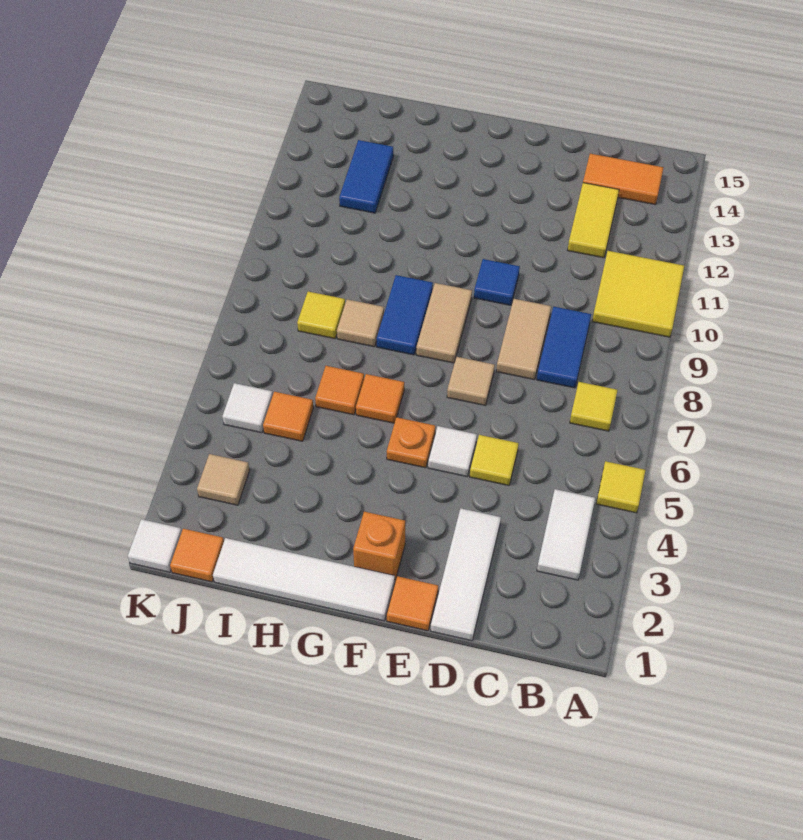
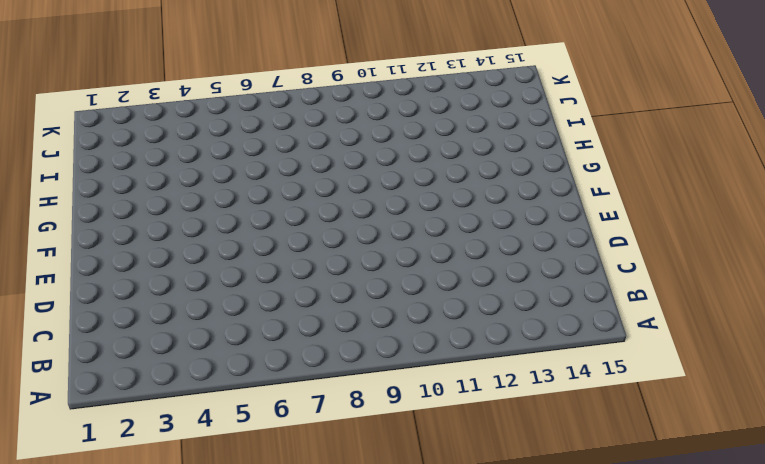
none -> yellow 1x1 tile [596,461,645,513]
none -> yellow 2x2 tile [592,251,684,337]
none -> white 1x2 tile [537,489,595,580]

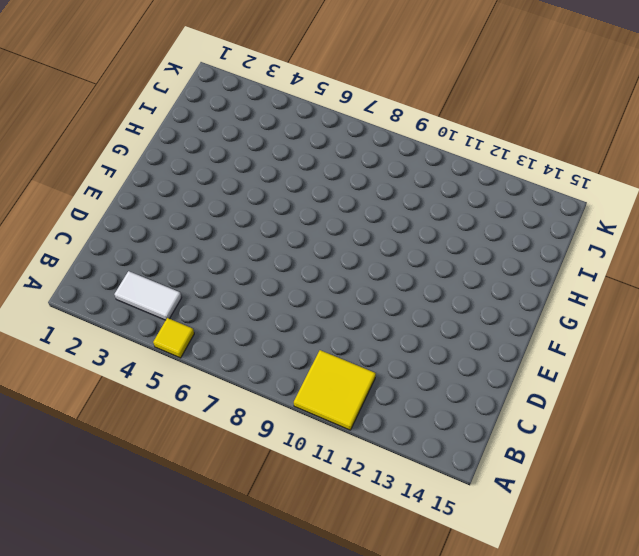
none -> yellow 1x1 tile [570,382,618,431]
none -> orange 1x2 tile [583,154,664,205]
none -> blue 1x2 tile [537,307,591,388]

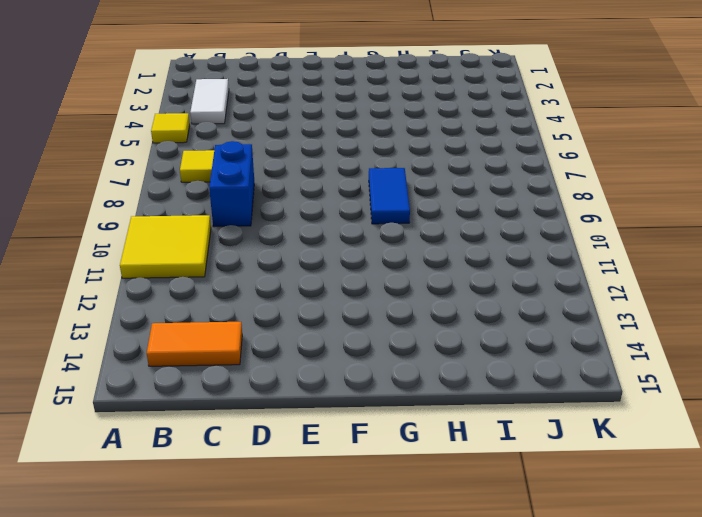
blue 1x2 brick [209,141,254,227] -> blue 1x2 tile [537,307,591,388]
none -> yellow 1x2 tile [568,183,619,258]
none -> white 1x3 tile [431,508,501,641]
none -> yellow 1x1 tile [470,435,519,485]

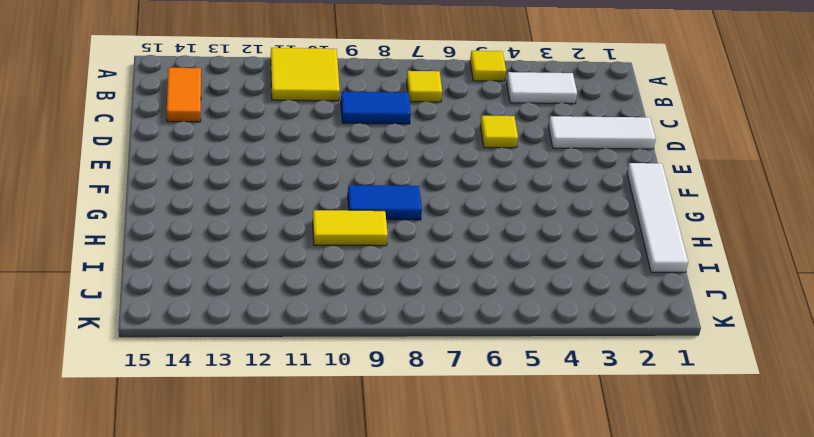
yellow 1x2 tile [313,210,388,246] -> yellow 1x2 tile moved to [568,183,619,258]
none -> tan 1x2 tile [496,299,551,380]
none -> orange 1x1 tile [387,576,438,631]
none -> white 1x1 tile [428,426,477,477]

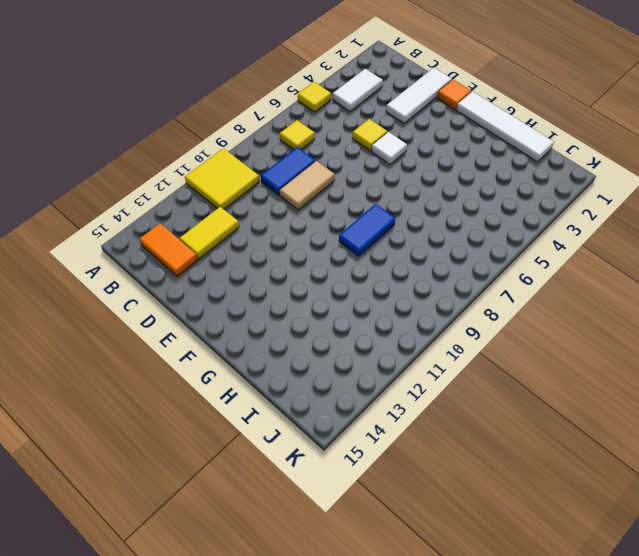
none -> tan 1x1 tile [447,357,495,405]
none -> blue 1x1 tile [474,259,520,305]
none -> orange 1x1 brick [353,512,405,580]

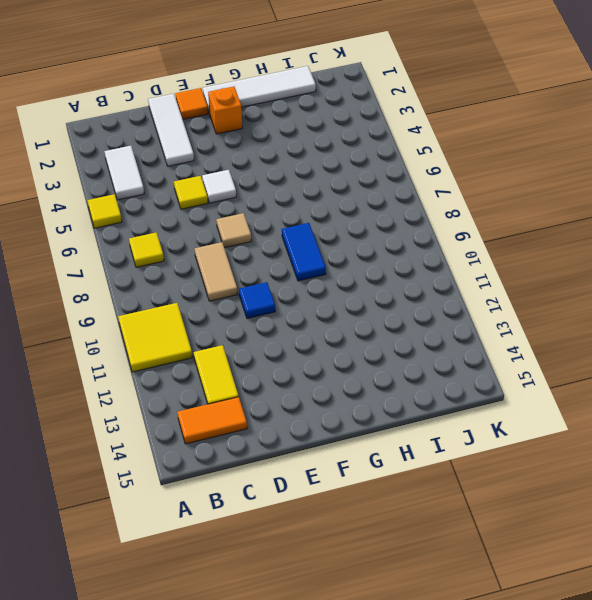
none -> blue 1x2 tile [537,307,591,388]
none -> orange 1x1 plate [387,417,435,468]
none -> tan 1x2 tile [416,283,472,363]

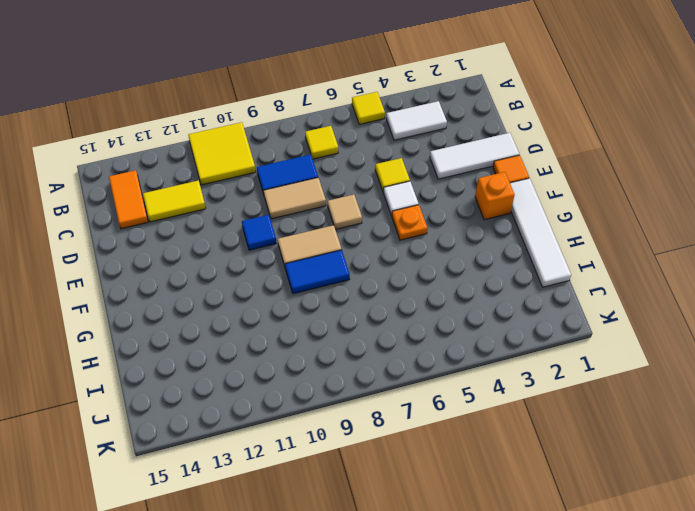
none -> orange 1x1 tile [356,374,404,423]
none -> orange 1x1 tile [315,366,364,415]
none -> tan 1x1 tile [337,299,384,347]

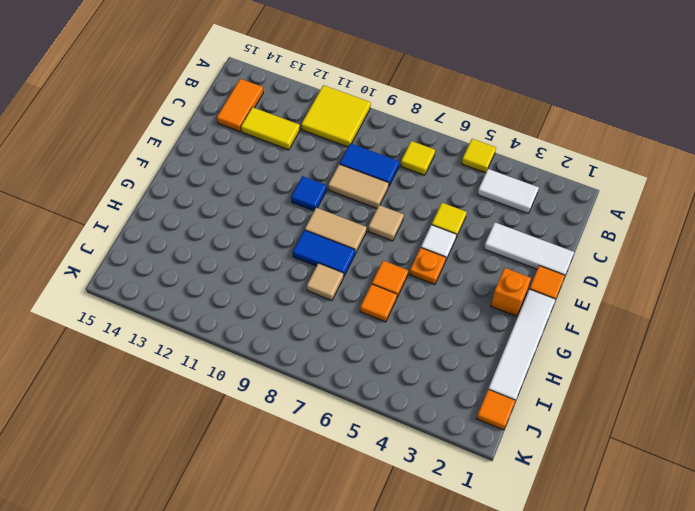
none -> orange 1x1 tile [263,392,313,441]
none -> yellow 1x1 tile [297,291,345,339]
none -> blue 1x2 tile [339,140,393,213]

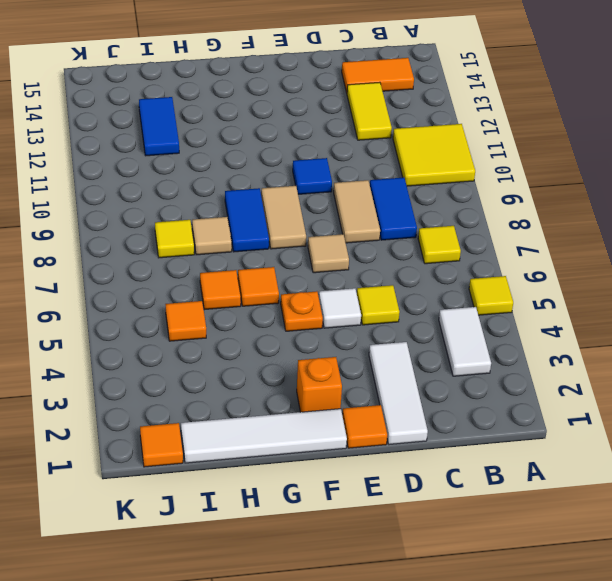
none -> tan 1x1 tile [197,454,250,505]
none -> white 1x1 tile [222,383,273,433]
none -> white 1x1 tile [128,519,182,572]

